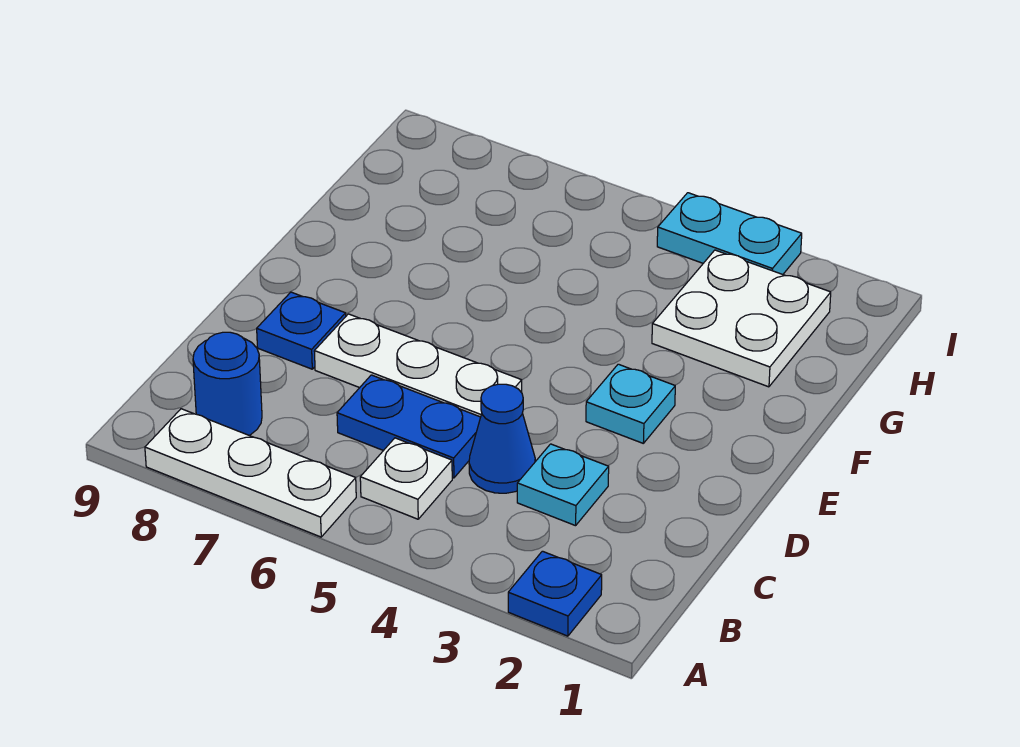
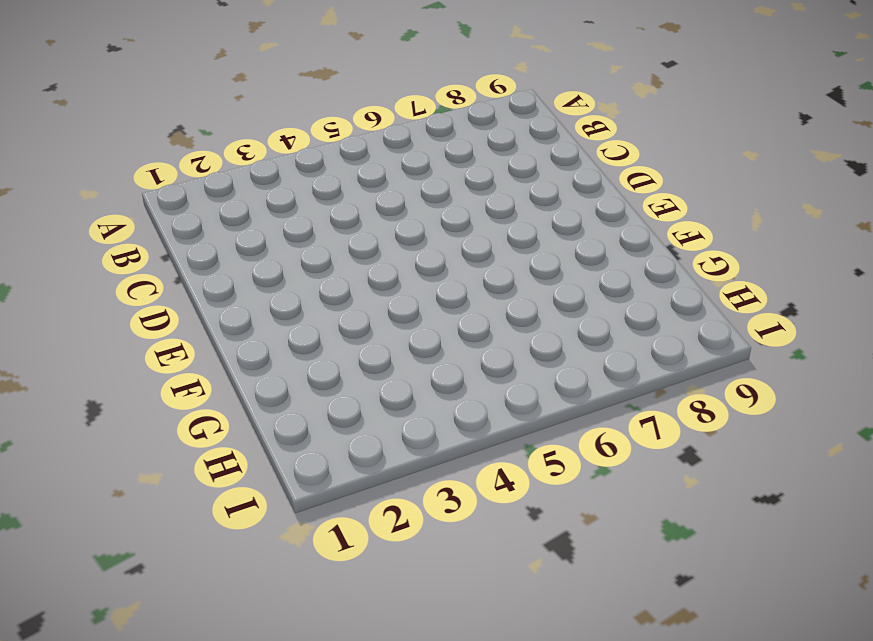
none -> blue 1x1 plate [508,551,602,636]
none -> white 1x3 plate [145,409,356,537]
none -> white 1x1 plate [360,438,452,519]

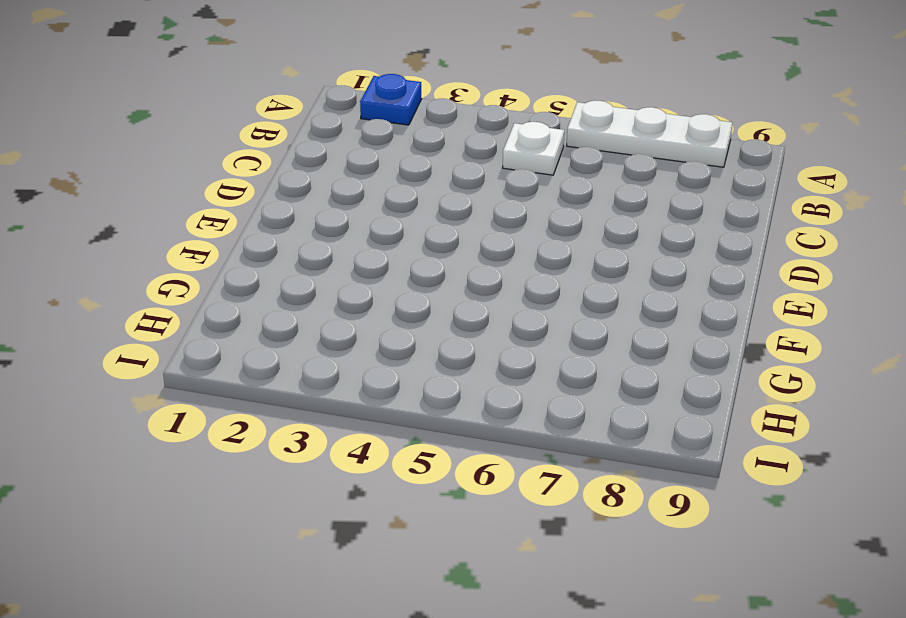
none -> blue 1x1 round brick [193,332,262,435]
none -> cyan 1x1 plate [517,444,609,526]
none -> blue 1x1 cone [469,384,535,493]

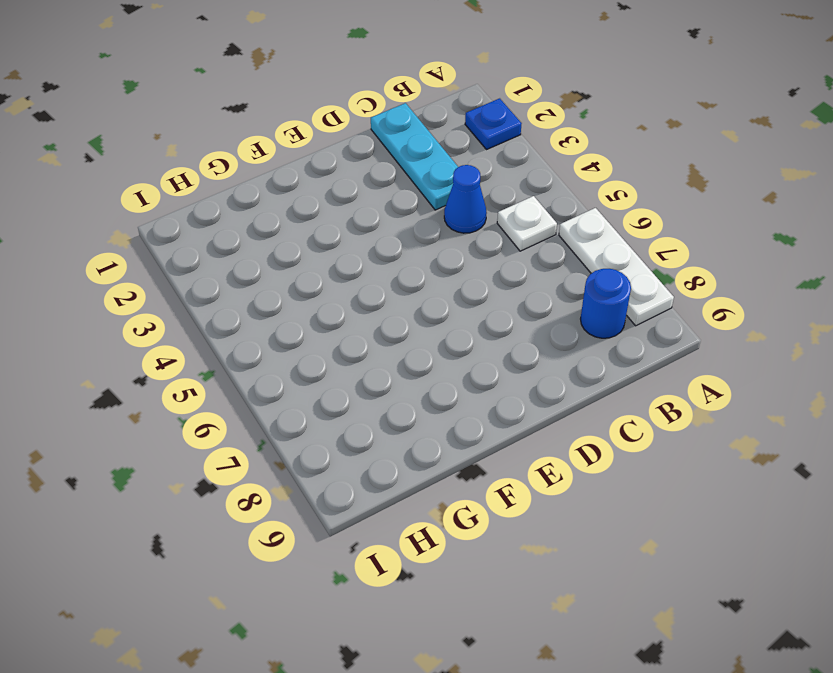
cyan 1x3 plate [371,103,458,210] -> cyan 1x1 plate [517,444,609,526]
none -> blue 1x2 plate [337,375,481,478]
none -> white 1x3 plate [314,314,522,417]
none -> blue 1x1 plate [257,292,346,369]

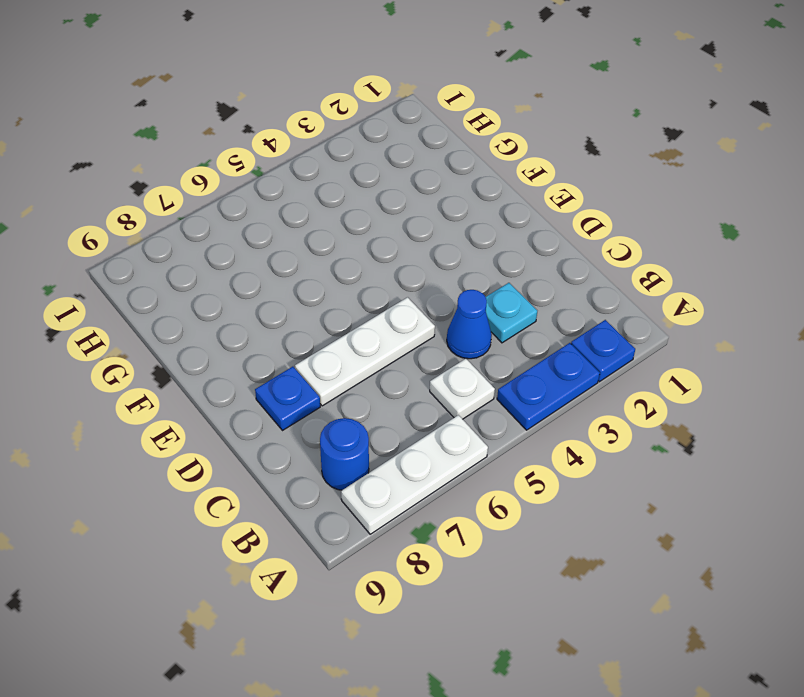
blue 1x2 plate [497,343,600,430] -> blue 1x2 plate moved to [337,375,481,478]
none -> cyan 1x1 plate [586,364,675,443]
none -> white 2x2 plate [652,250,831,387]
none -> cyan 1x2 plate [657,193,802,274]

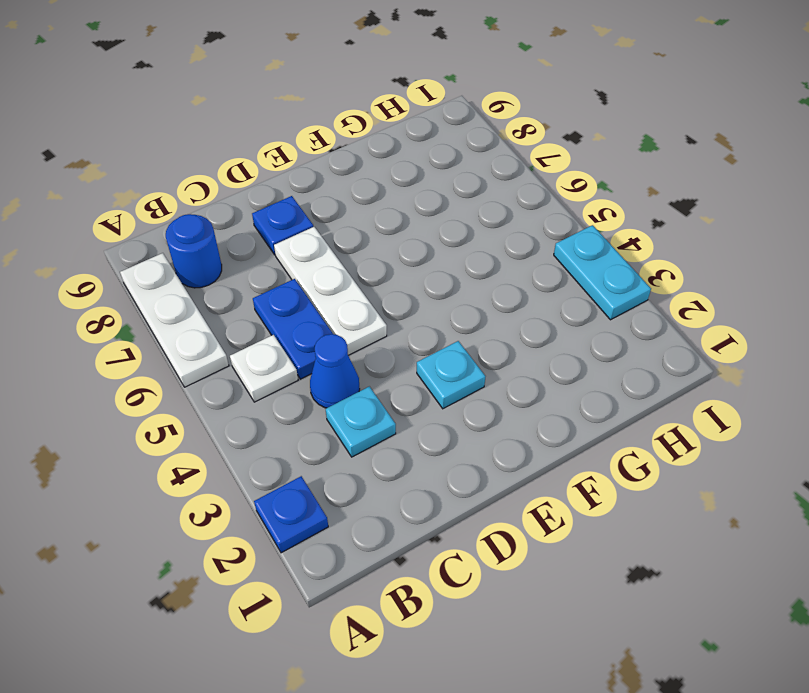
none -> white 2x2 plate [652,250,831,387]

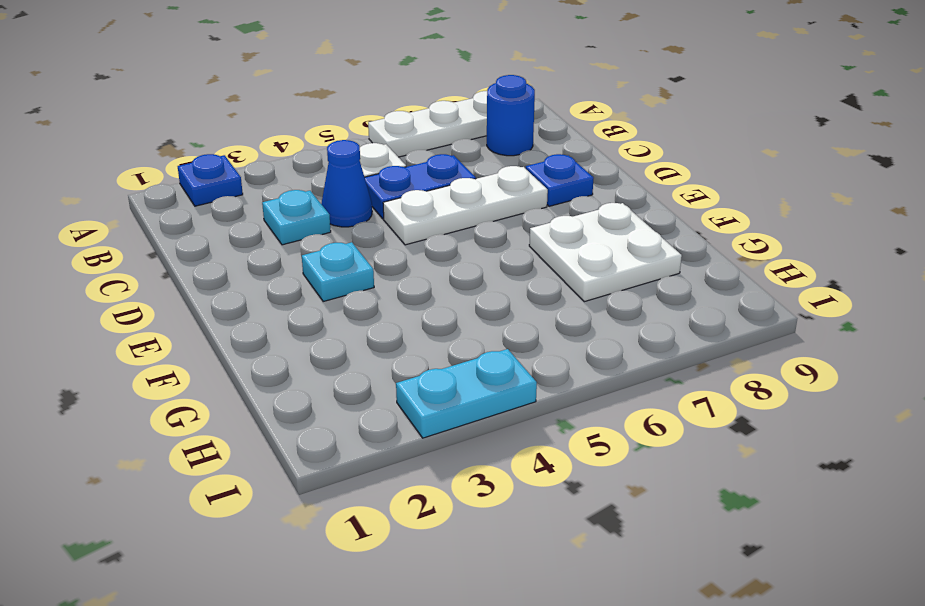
white 2x2 plate [529,203,682,302] -> white 2x2 plate moved to [652,250,831,387]

